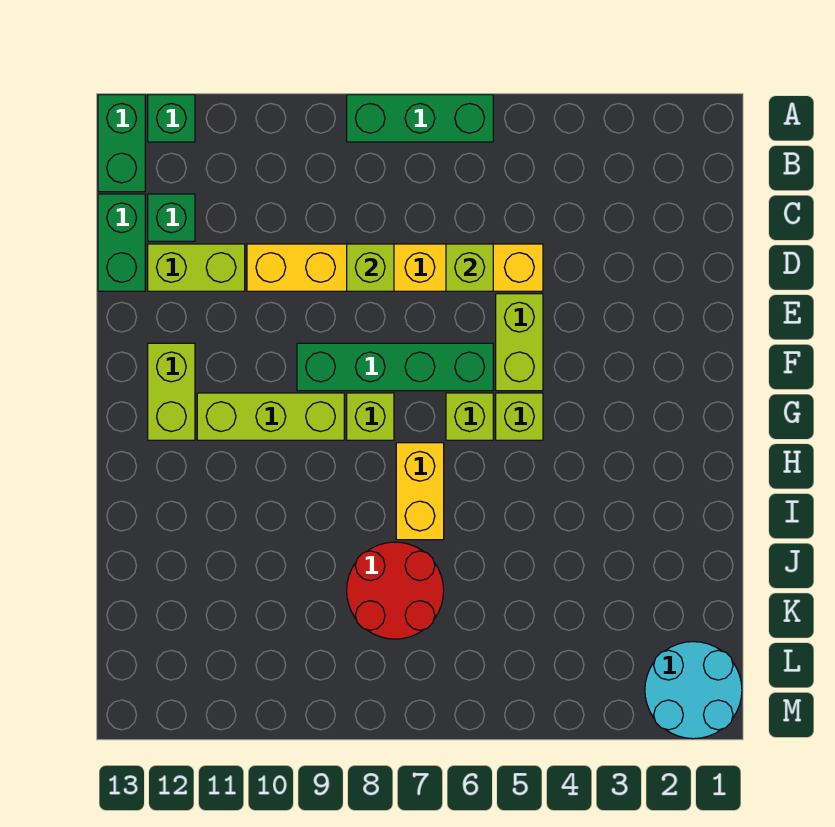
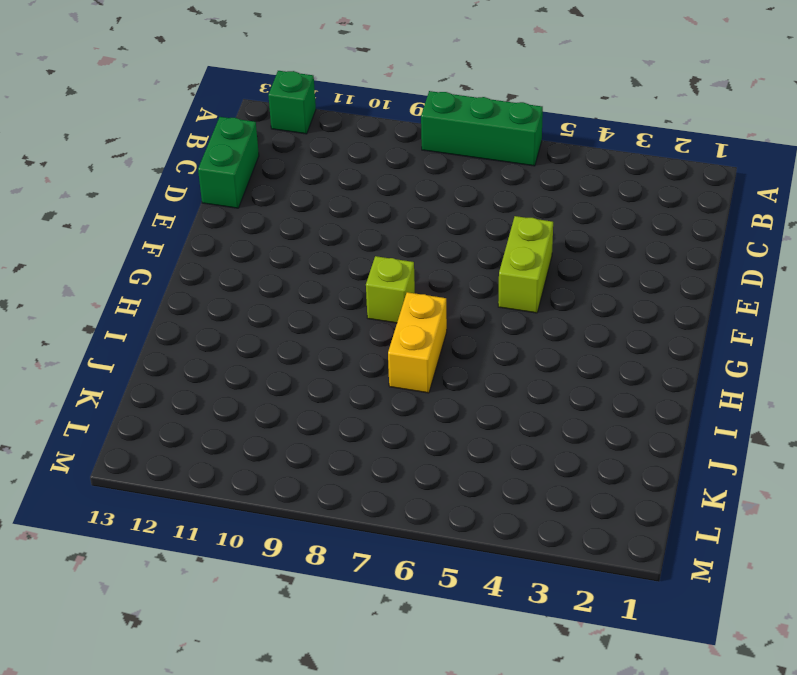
none -> green 1x2 brick [98,95,145,192]
none -> green 1x1 brick [148,194,195,241]
none -> yellow 1x6 brick [247,244,543,291]

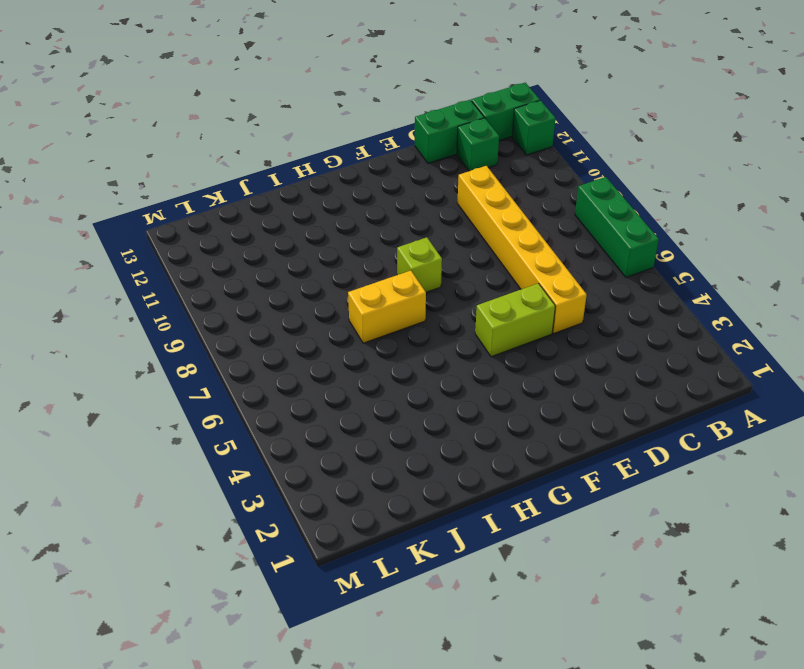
none -> lime 1x2 brick [148,244,245,291]
none -> green 1x4 brick [297,343,493,391]
none -> lime 1x2 brick [148,343,195,440]

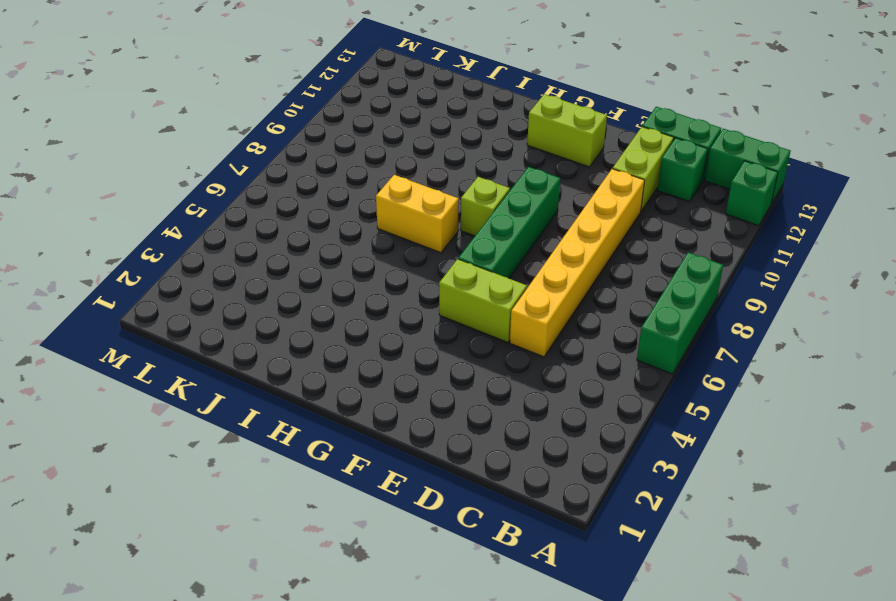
none -> lime 1x1 brick [496,393,543,440]
none -> lime 1x1 brick [446,393,493,440]
none -> lime 1x3 brick [197,393,344,440]

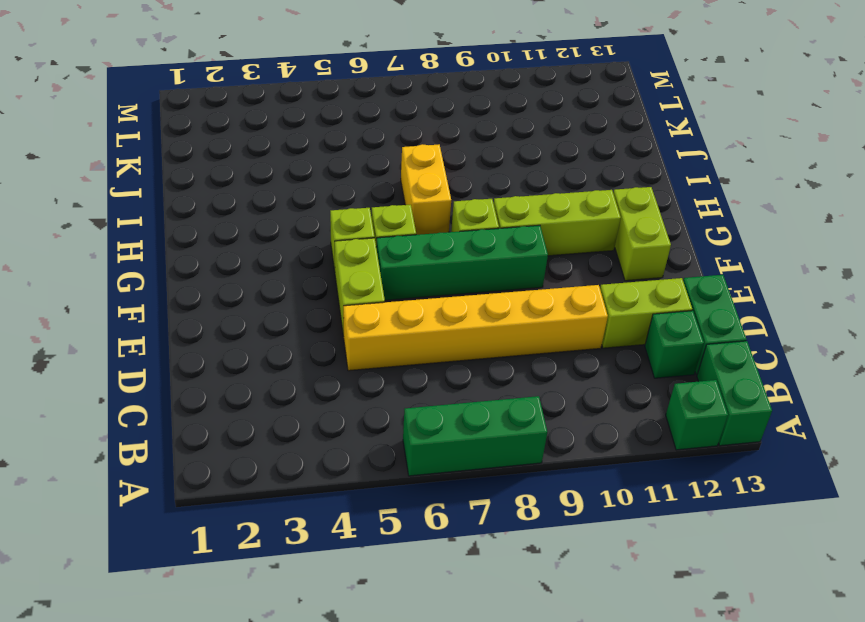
none -> red 2x2 round brick [347,542,444,639]
none -> cyan 2x2 round brick [645,642,742,739]
none -> lime 1x1 brick [446,244,493,291]

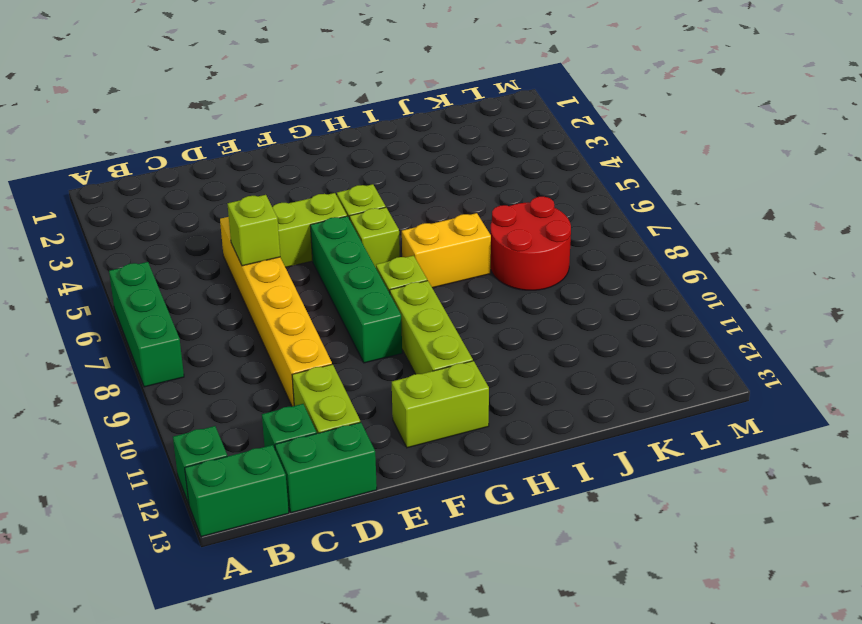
none -> cyan 2x2 round brick [645,642,742,739]
none -> lime 1x1 brick [347,244,394,291]

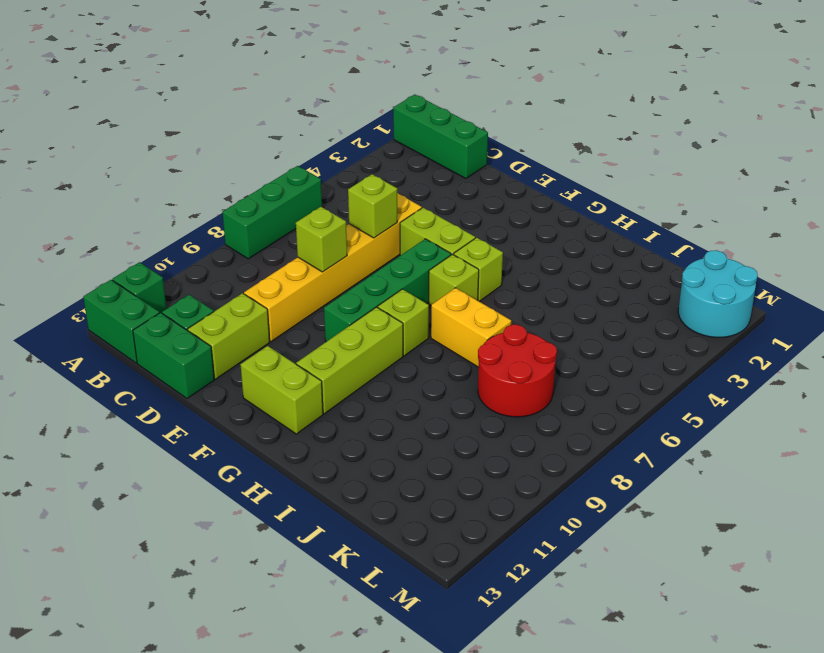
green 1x3 brick [393,94,488,178] -> none

